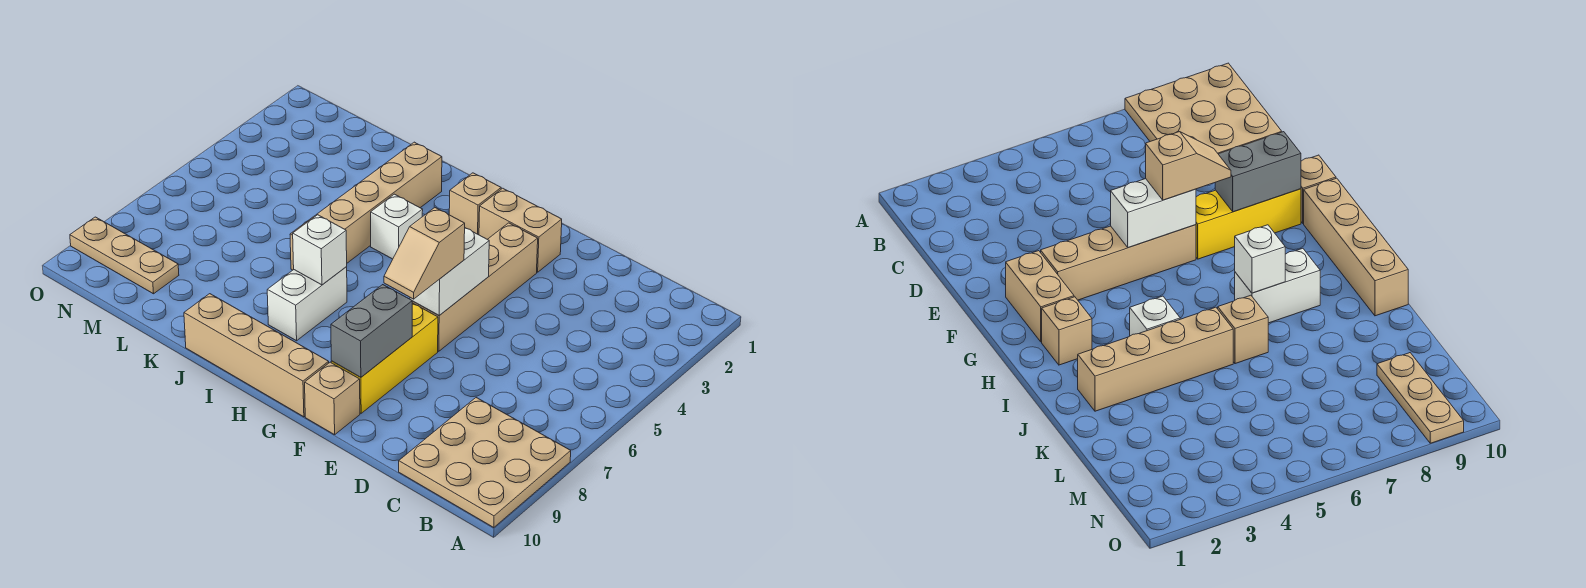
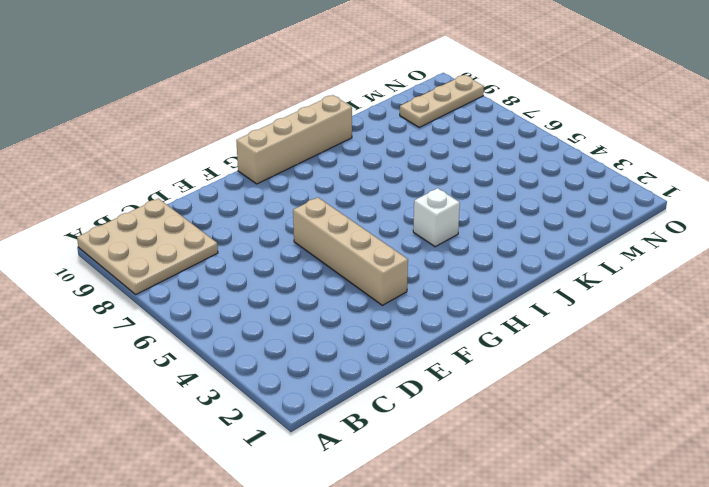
none -> tan 1x2 brick [479,188,562,272]
none -> yellow 1x3 brick [331,303,438,413]
none -> tan 1x1 brick [305,362,360,435]

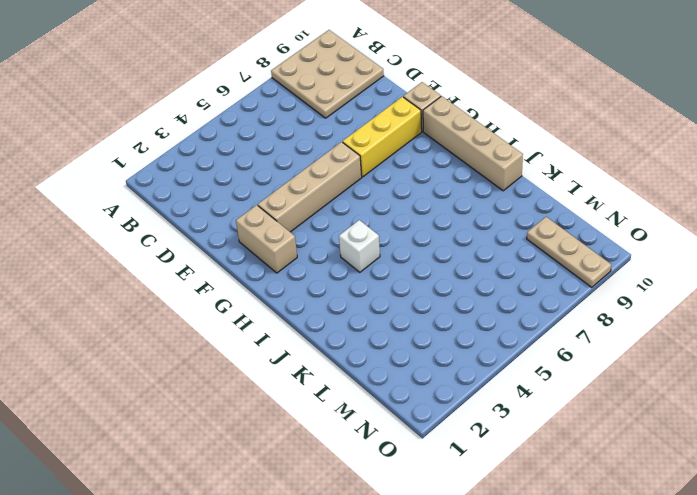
none -> tan 1x1 brick [449,173,501,235]
none -> white 1x2 brick [267,267,347,341]
none -> tan 1x4 brick [316,142,442,263]

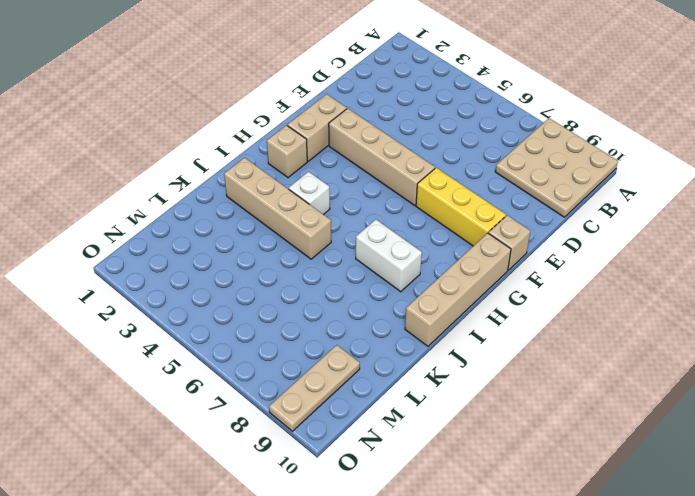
none -> tan 1x1 brick [1218,295,1268,364]
none -> white 1x2 brick [410,228,489,315]
none -> grey 1x2 brick [331,285,412,377]

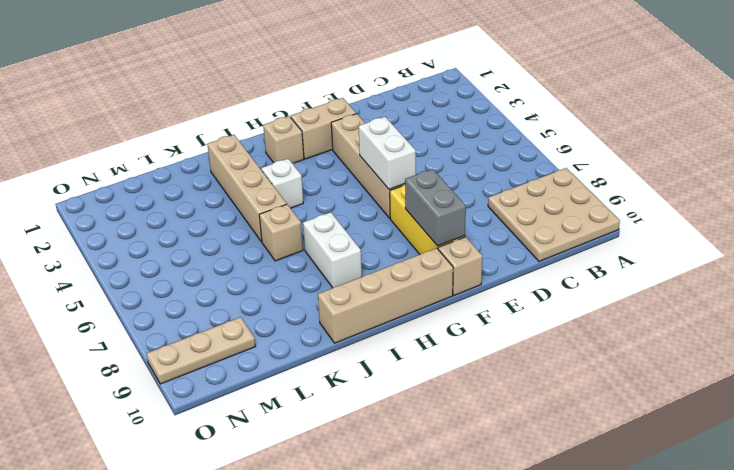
none -> white 1x1 brick [293,215,347,285]
none -> tan 1x2 slope [384,208,465,299]

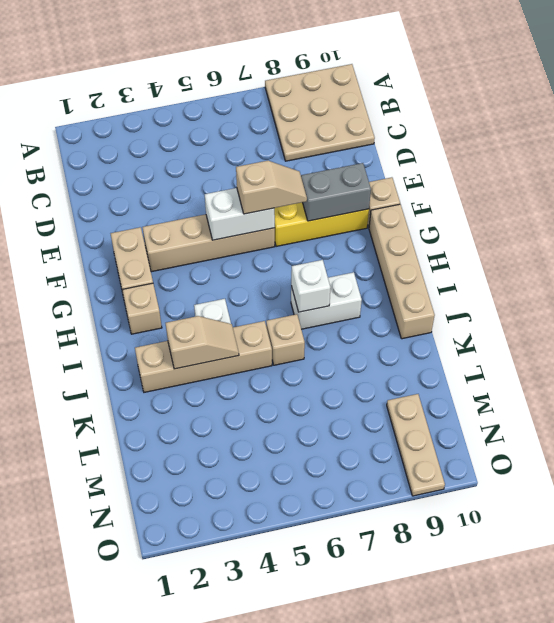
tan 1x2 slope [166,316,239,369] -> none

